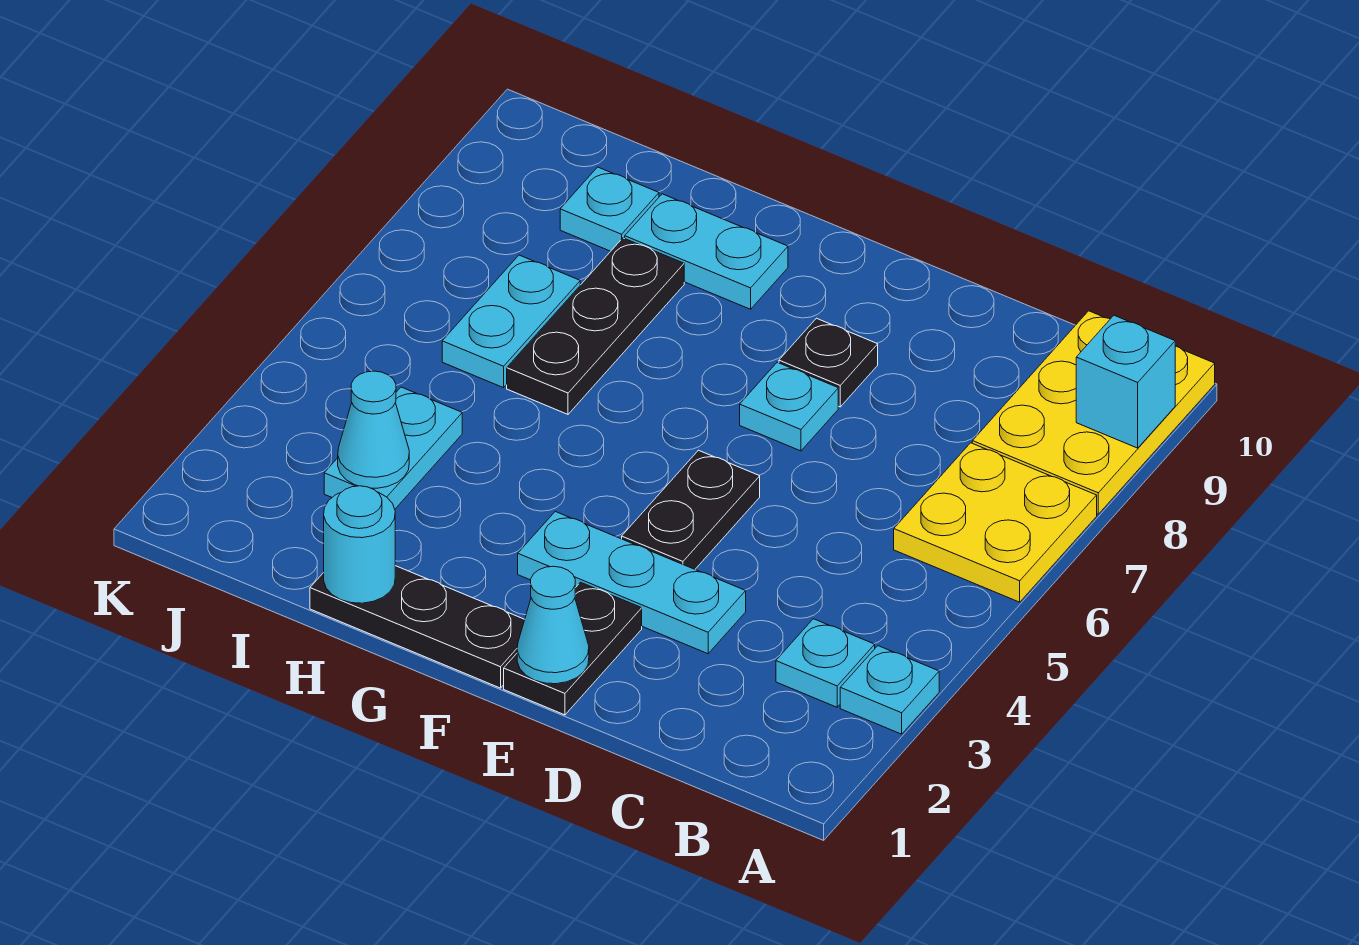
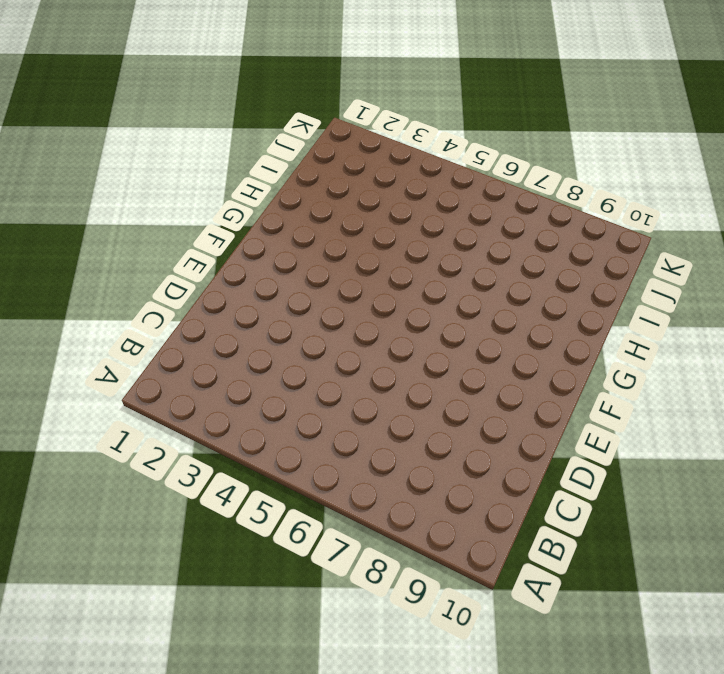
none -> cyan 1x1 plate [840,646,939,734]
none -> yellow 2x2 plate [894,443,1097,602]
none -> yellow 2x3 plate [972,311,1215,514]

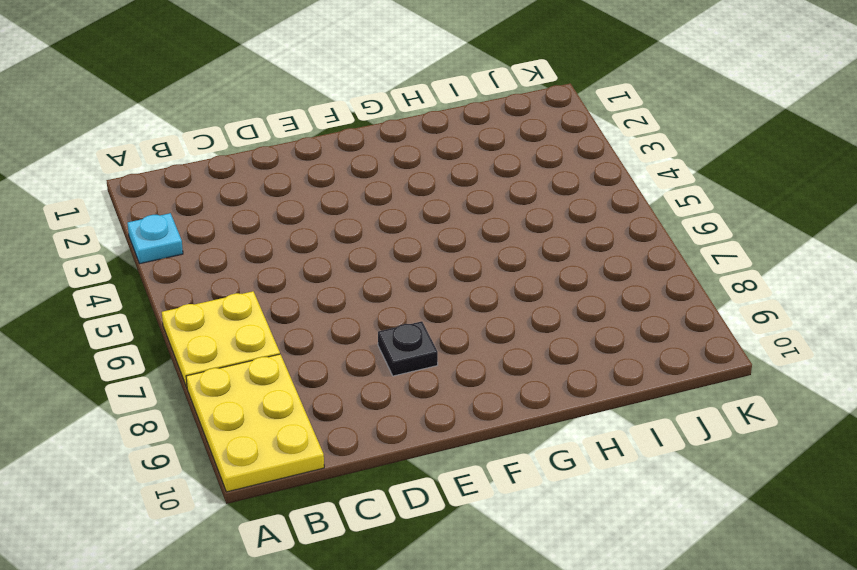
none -> cyan 1x1 plate [776,619,875,707]
none -> cyan 1x3 plate [518,512,746,654]
none -> black 1x2 plate [504,582,642,715]

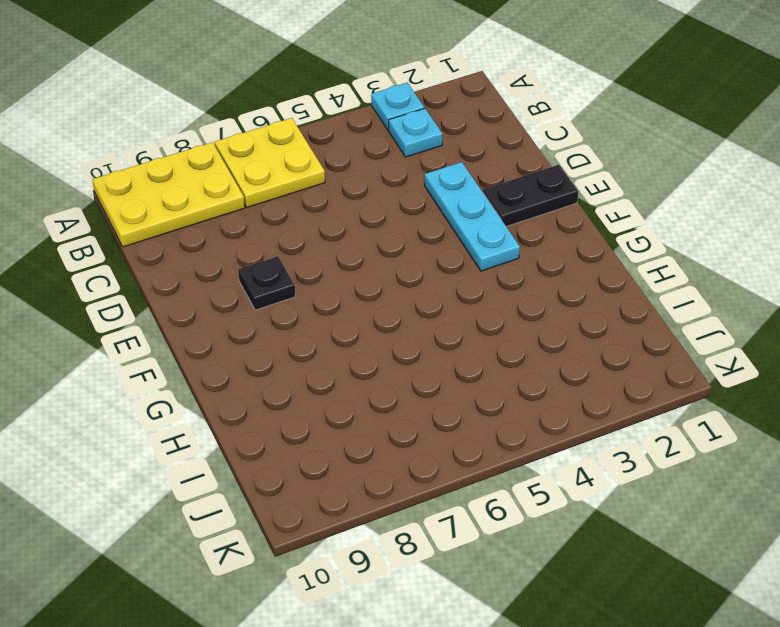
none -> black 1x2 plate [622,450,760,569]
none -> cyan 1x1 plate [740,362,838,451]
none -> black 1x3 plate [310,566,525,688]

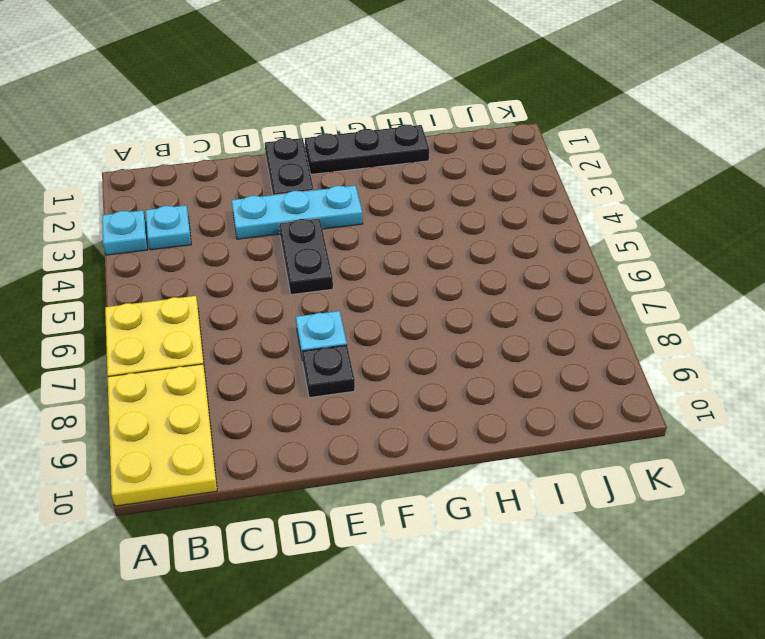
none -> cyan 1x2 plate [625,194,788,309]
none -> black 1x3 plate [507,238,684,414]
none -> cyan 1x2 plate [324,387,462,509]

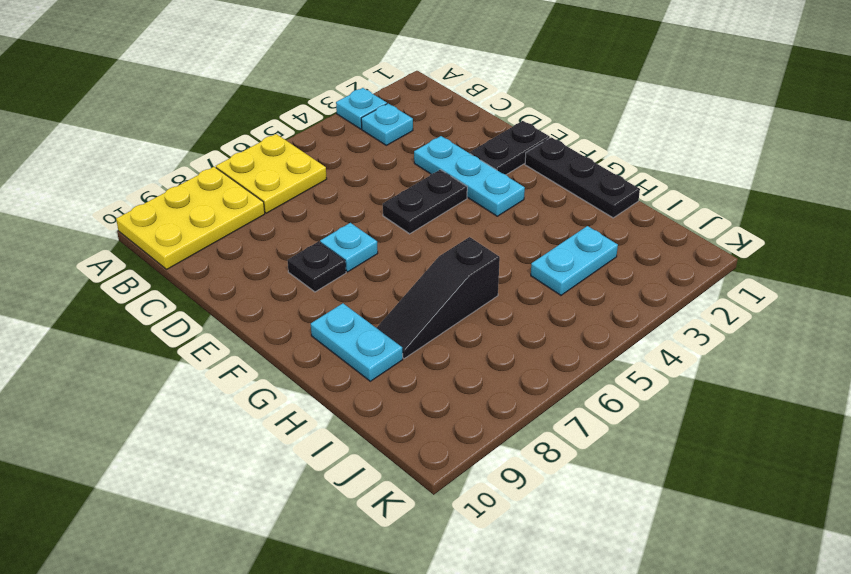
black 1x3 slope [377,237,500,358] -> black 1x3 plate [507,238,684,414]
none -> cyan 1x2 plate [442,255,580,388]
none -> cyan 1x1 plate [560,167,659,251]
none -> cyan 1x1 brick [1076,316,1175,448]

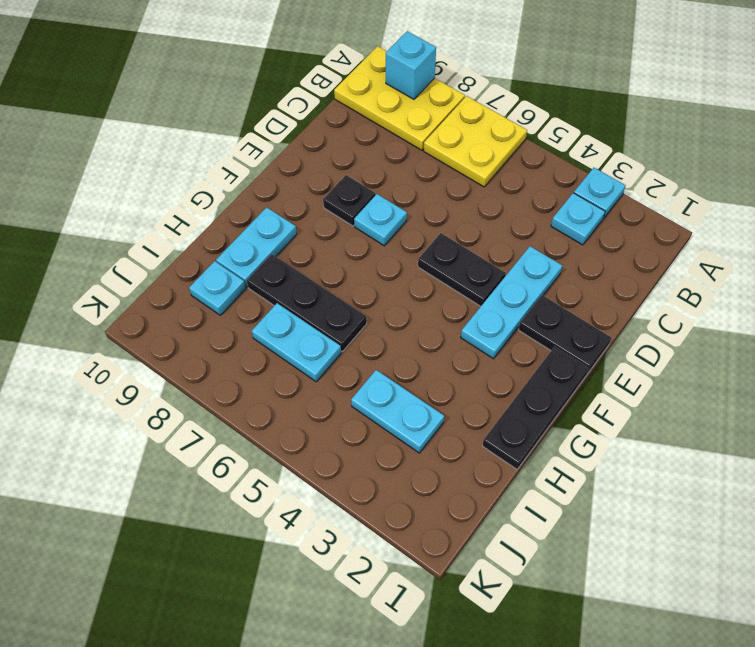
none -> cyan 1x1 cone [517,566,589,684]
none -> cyan 1x1 round brick [324,486,395,603]
none -> cyan 1x1 cone [338,371,409,488]

